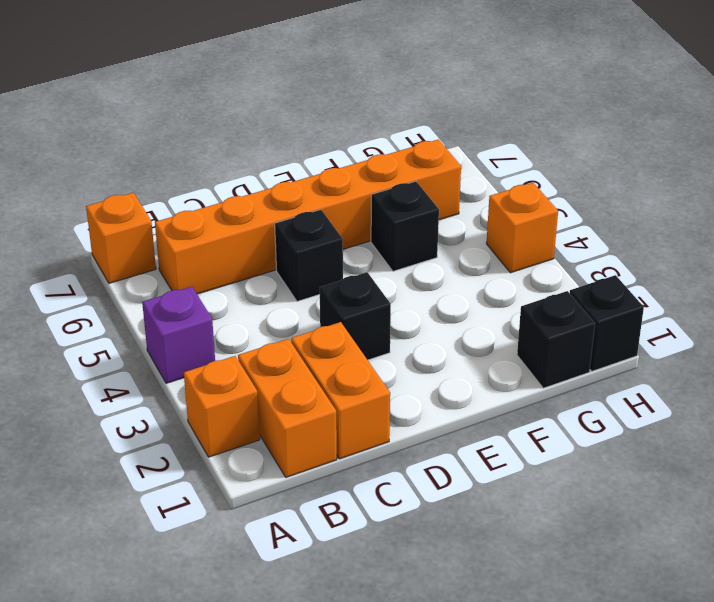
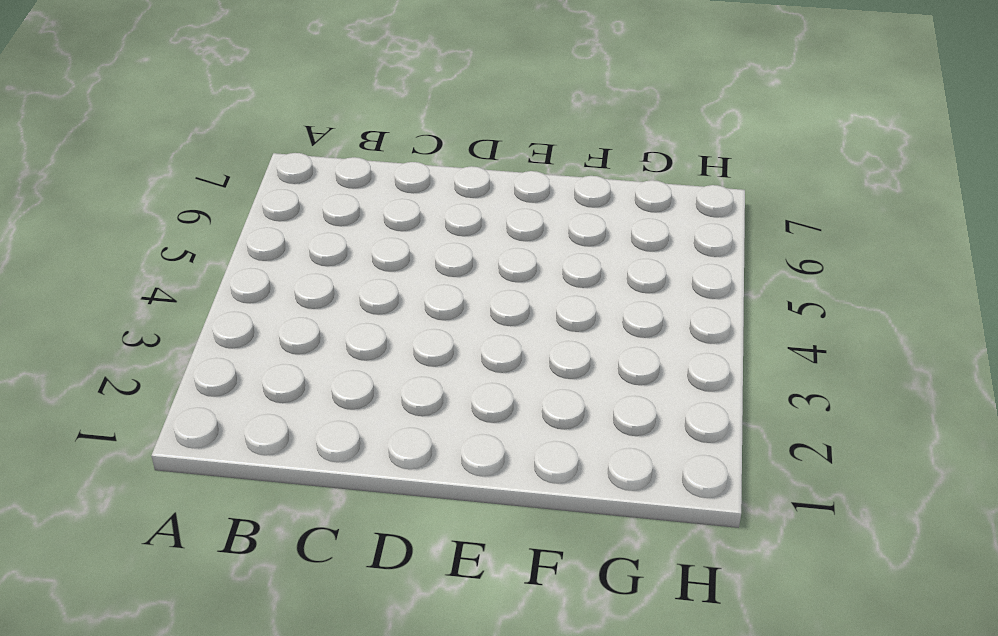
none -> orange 1x1 brick [184,356,260,457]
none -> purple 1x1 brick [142,287,215,383]
none -> orange 1x1 brick [86,193,156,283]

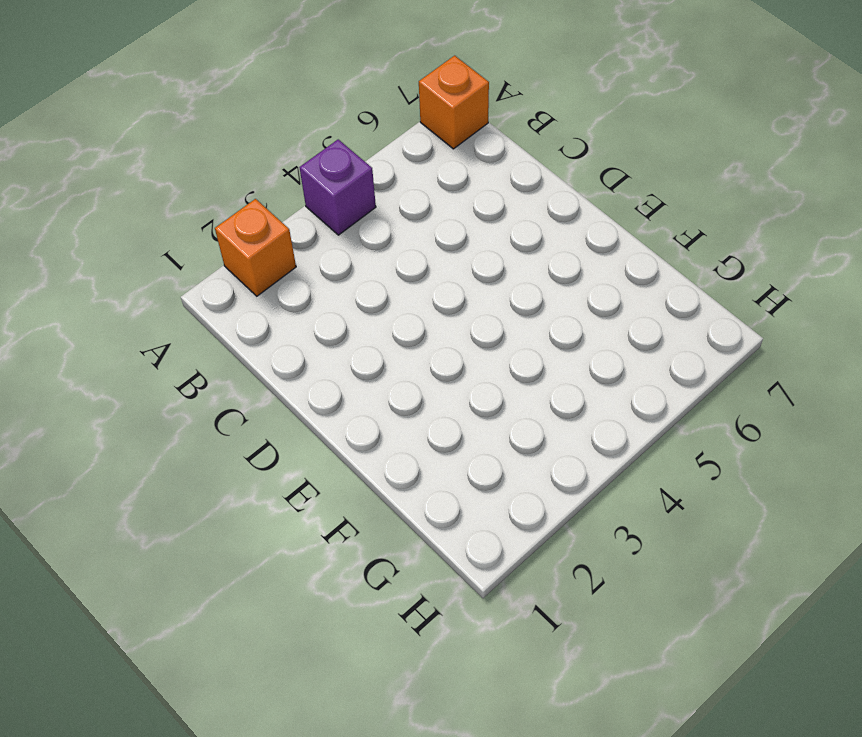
none -> orange 1x2 brick [238,339,337,477]
none -> orange 1x6 brick [155,139,461,294]
none -> orange 1x2 brick [291,322,390,459]

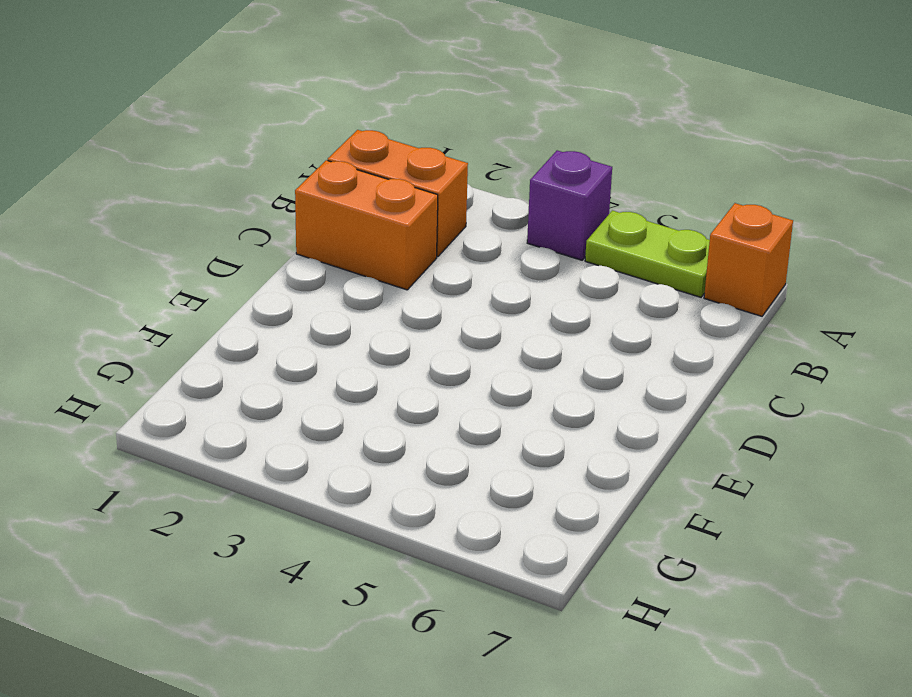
lime 1x2 plate [585,210,710,297] -> none
none -> orange 1x1 brick [184,356,260,457]
none -> orange 1x6 brick [155,139,461,294]
none -> black 1x1 brick [320,272,391,360]

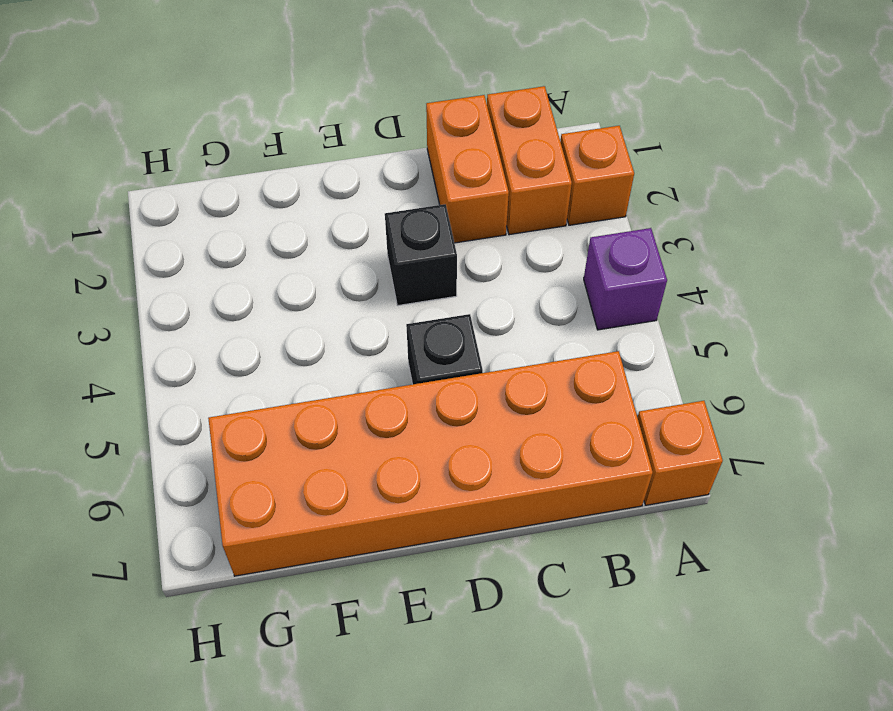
orange 2x6 brick [208,351,653,576] -> orange 1x6 brick [155,139,461,294]
none -> black 1x1 brick [371,181,439,271]
none -> black 1x1 brick [517,291,595,388]
none -> black 1x1 brick [570,275,644,371]

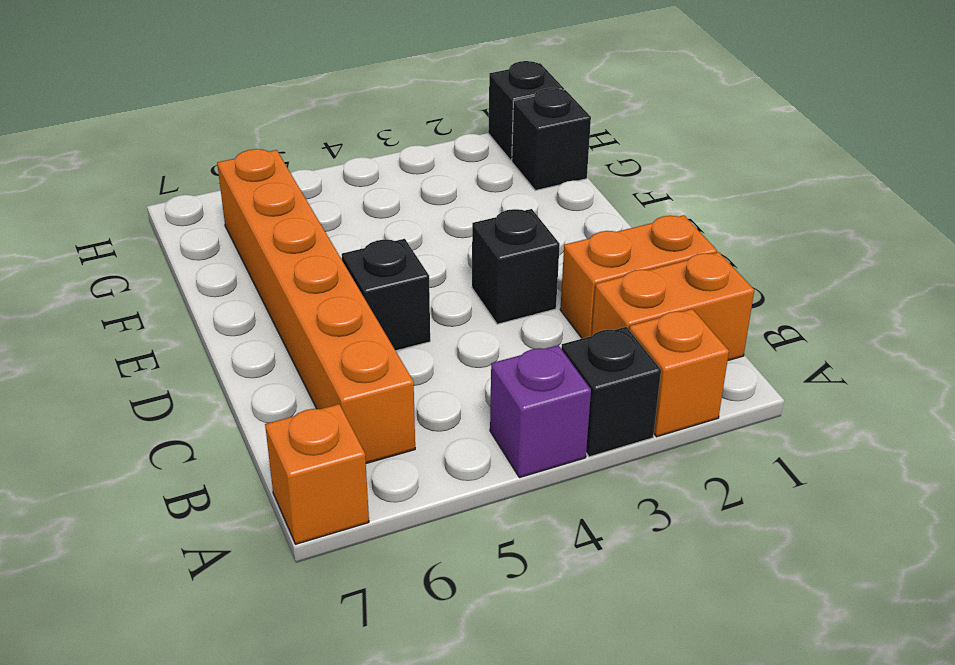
black 1x1 brick [561,327,661,457] -> black 1x1 brick moved to [371,181,439,271]
none -> orange 1x1 brick [486,183,558,273]

